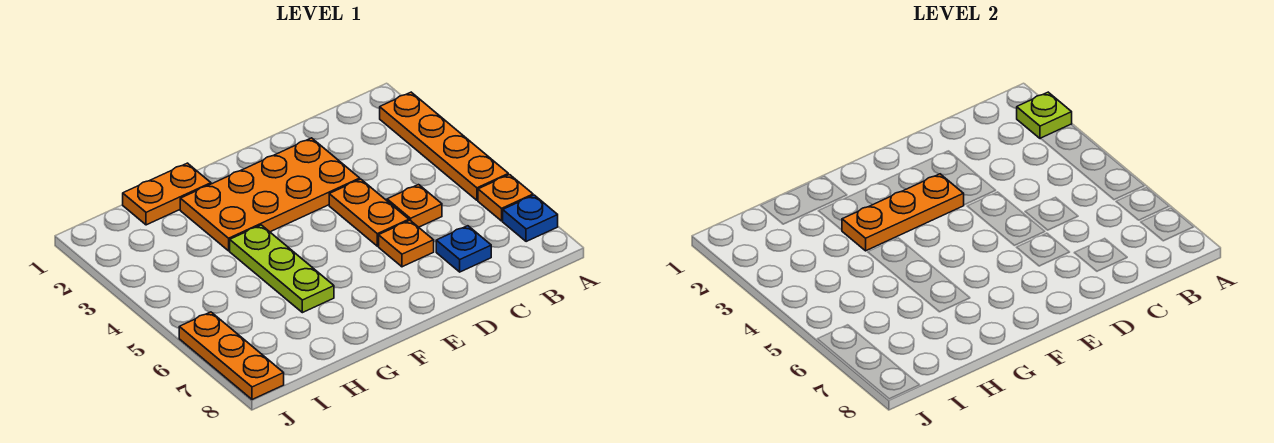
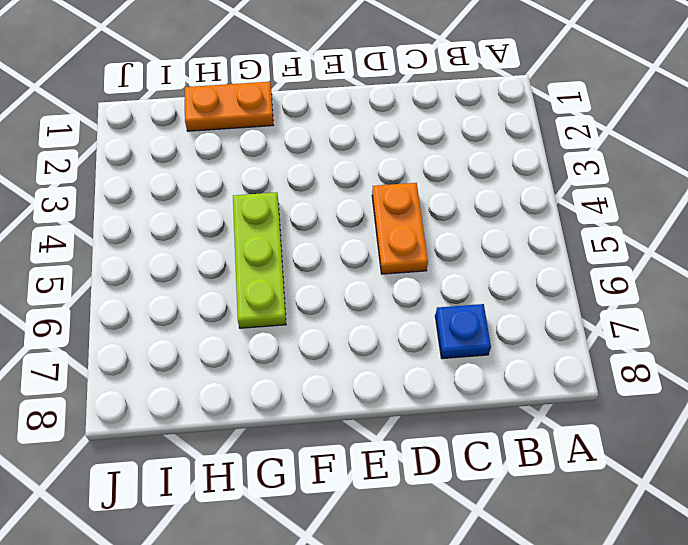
none -> orange 1x4 plate [380,92,508,200]
none -> orange 1x1 plate [478,175,533,221]
none -> blue 1x1 plate [503,195,558,242]

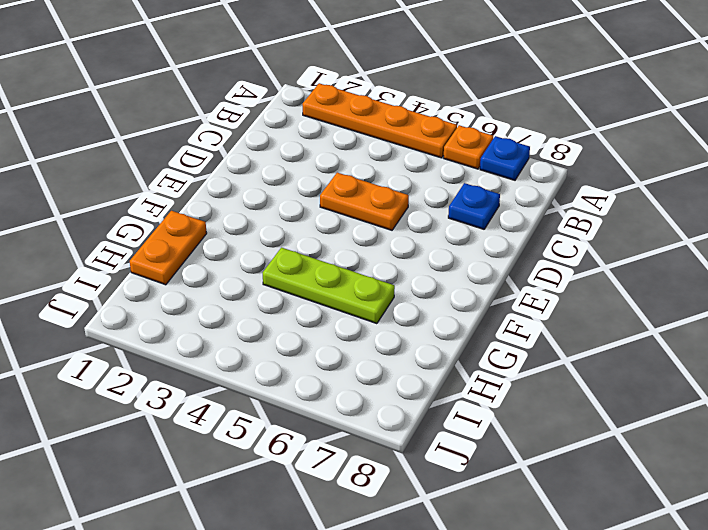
none -> orange 1x1 plate [387,185,442,227]
none -> orange 2x4 plate [180,138,360,251]
none -> orange 1x1 plate [379,220,434,267]

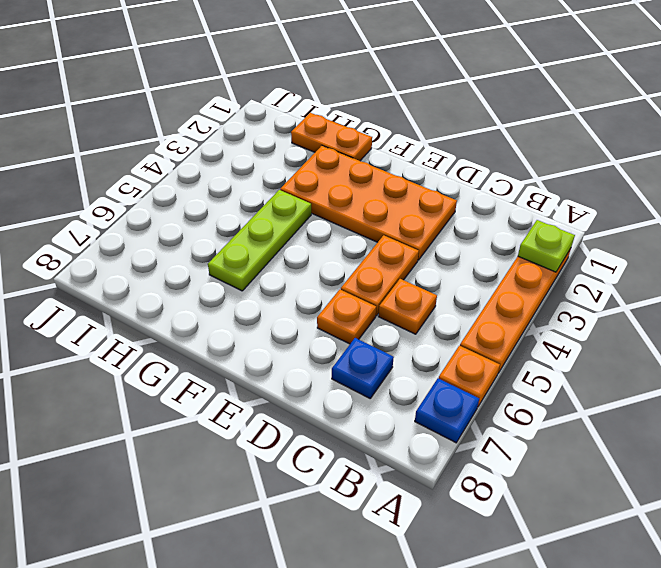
none -> orange 1x3 plate [179,312,284,400]
none -> orange 1x3 plate [842,174,964,251]

